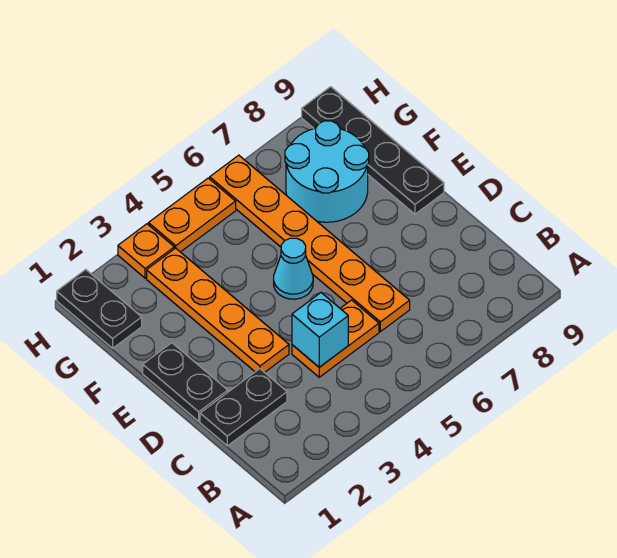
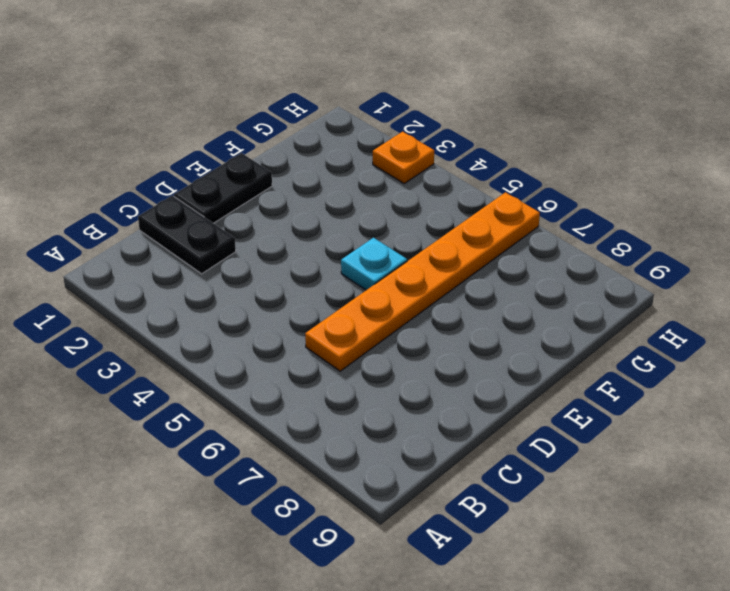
cyan 1x1 plate [341,238,407,290] -> cyan 1x1 cone [274,238,313,299]
none -> orange 1x2 plate [292,300,379,377]
none -> orange 1x4 plate [147,248,289,372]
none -> black 1x4 plate [302,87,444,214]

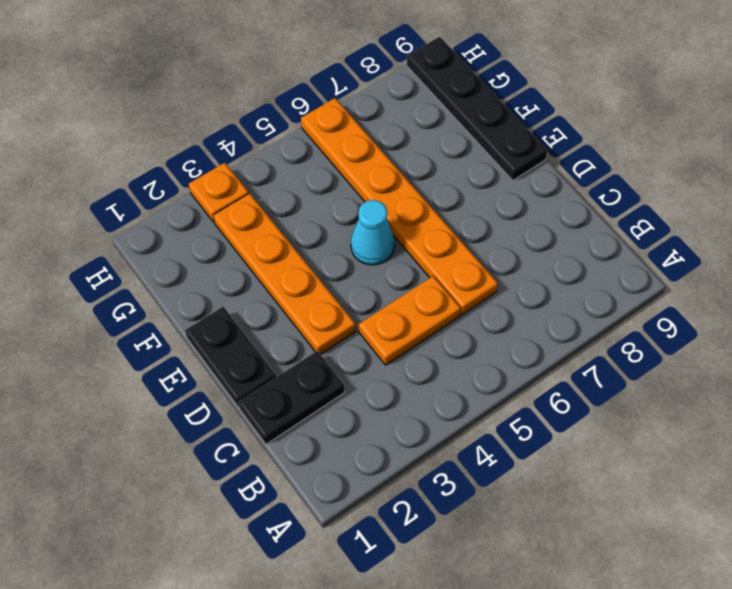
none -> cyan 2x2 round brick [285,121,369,222]
none -> black 1x2 plate [57,270,142,348]
none -> orange 1x2 plate [148,178,236,252]

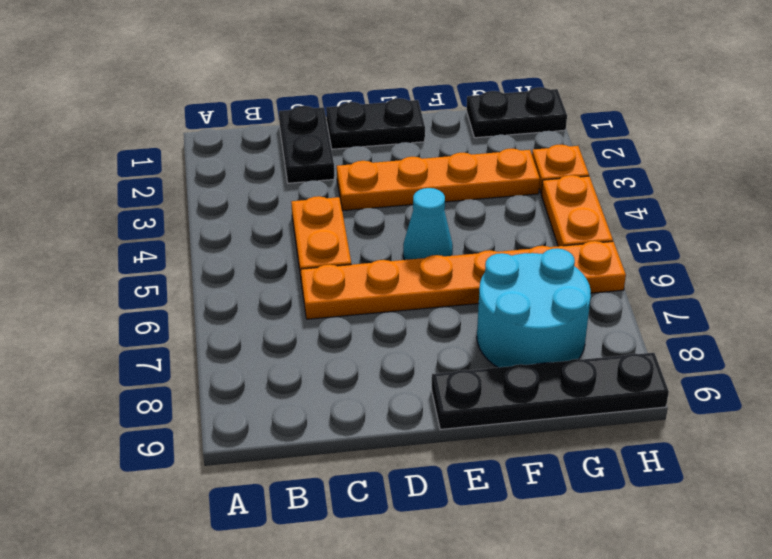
none -> cyan 1x1 brick [292,293,348,367]

